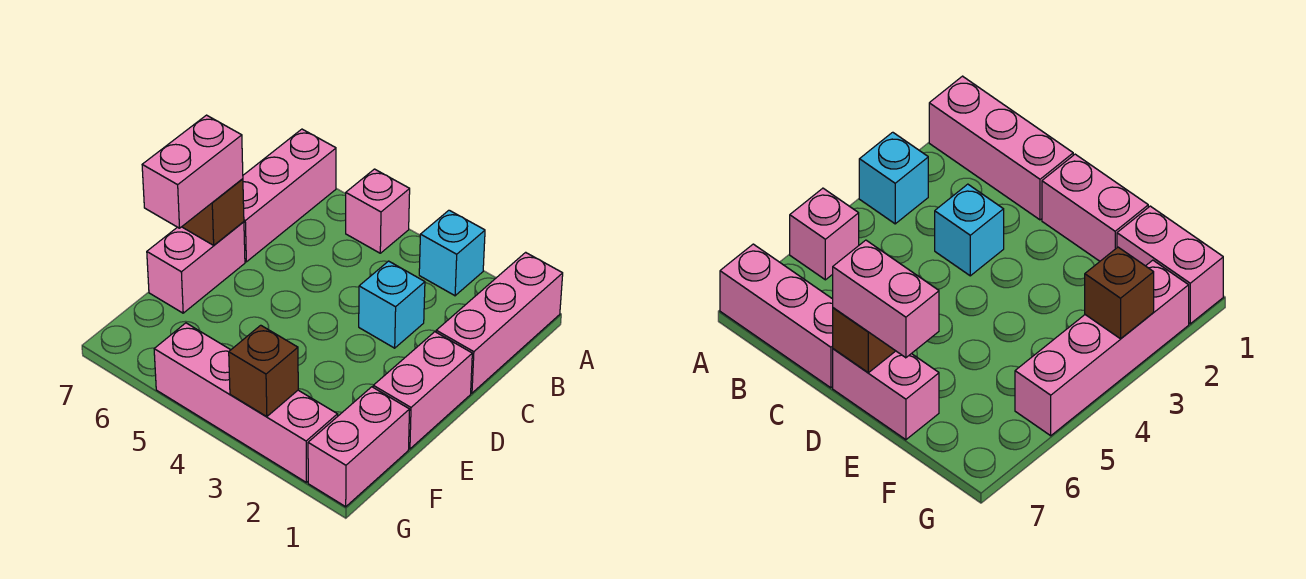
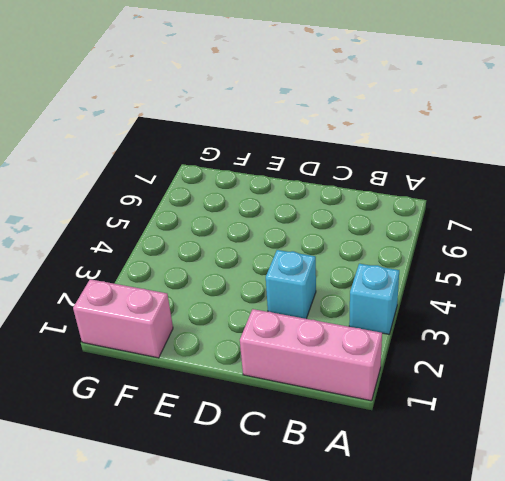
none -> pink 1x1 brick [346,169,410,253]
none -> pink 1x3 brick [243,129,336,262]
none -> pink 1x2 brick [373,332,472,449]

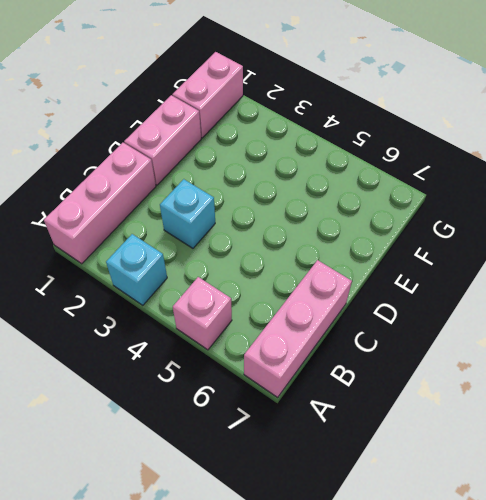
none -> pink 1x2 brick [147,222,245,313]
none -> pink 1x4 brick [154,323,338,482]
none -> brown 1x1 brick [182,179,244,245]

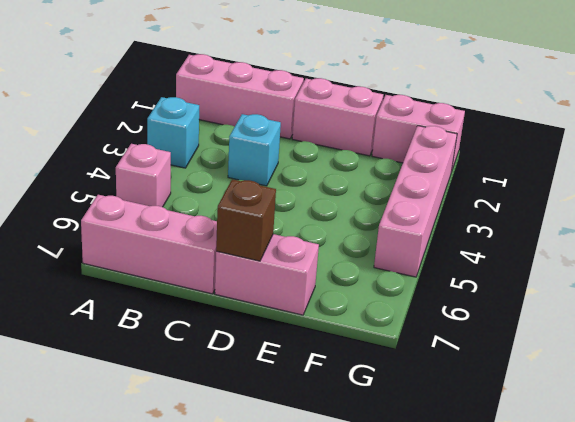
none -> brown 1x1 brick [229,325,298,417]
none -> pink 1x2 brick [142,115,243,228]

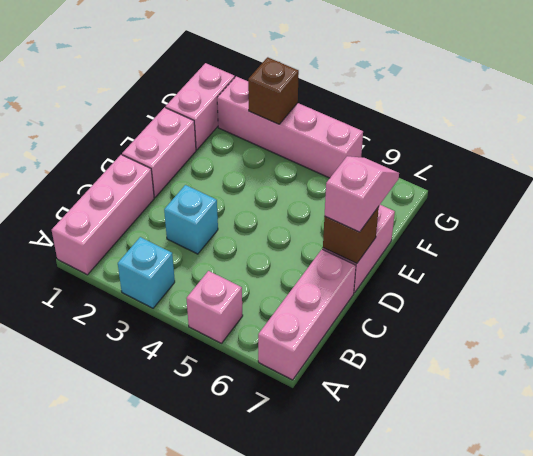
pink 1x2 slope [325,156,399,232] -> pink 1x2 brick [142,115,243,228]

